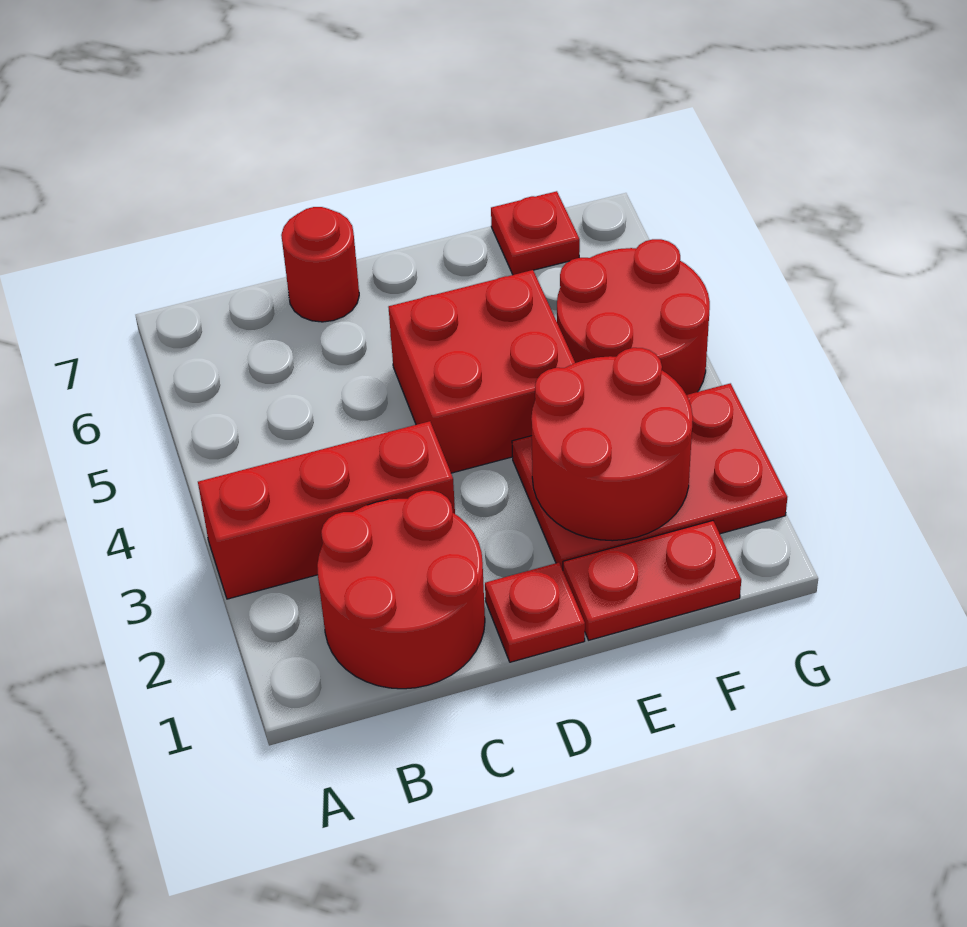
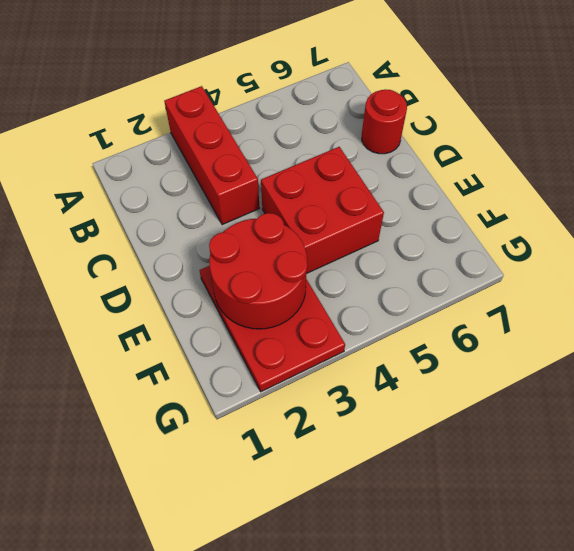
none -> red 2x2 round brick [317,491,485,689]
none -> red 1x1 plate [485,563,585,662]

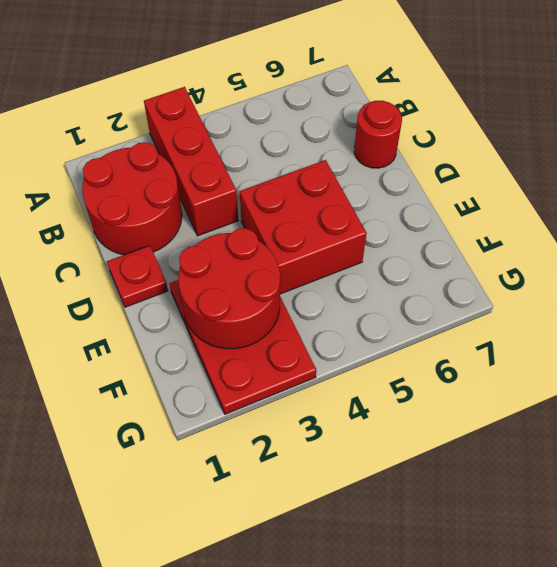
none -> red 1x2 plate [563,521,741,640]
none -> red 2x2 round brick [557,239,710,395]

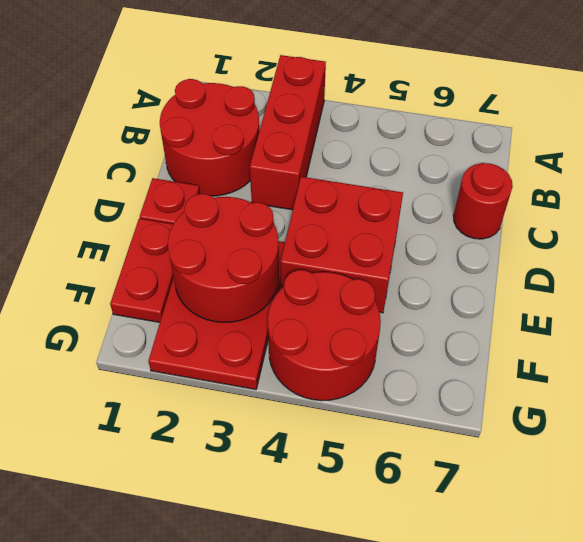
none -> red 1x1 plate [491,191,580,275]

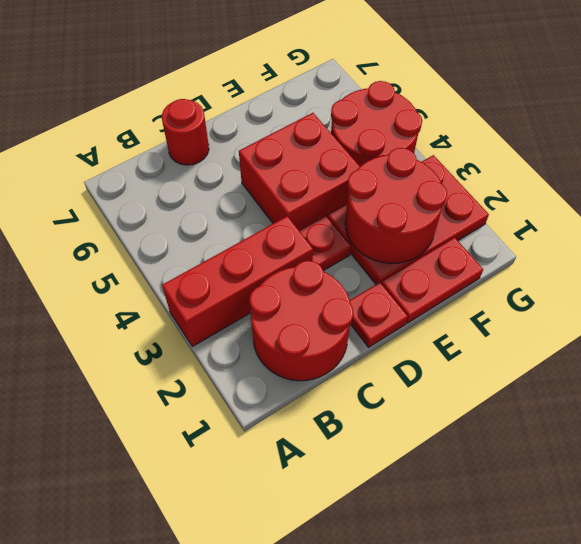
red 1x1 plate [299,215,351,271] -> red 1x1 plate moved to [491,191,580,275]

